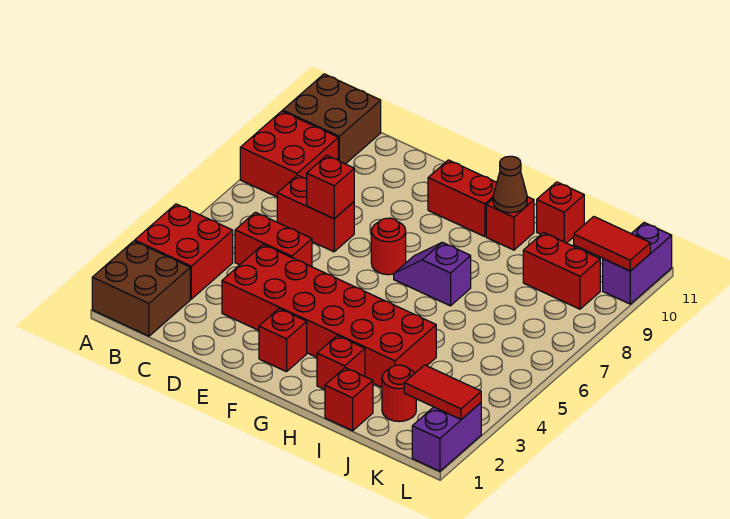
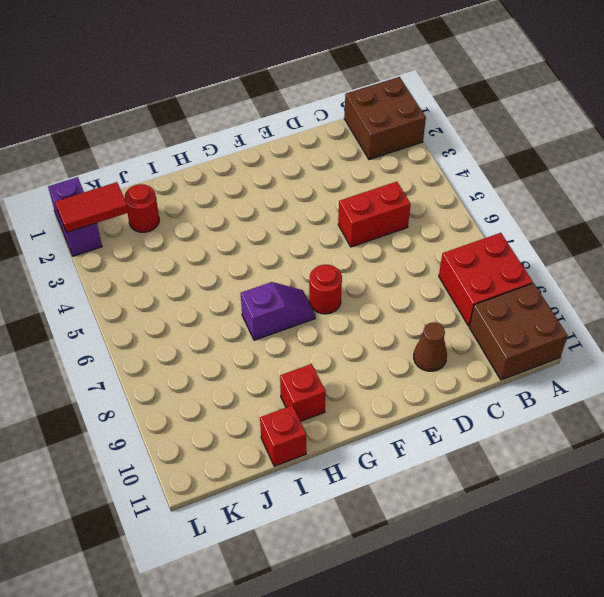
brown 1x1 cone [414,322,447,371] -> brown 1x1 cone moved to [493,156,527,213]
none -> red 2x2 brick [135,204,233,299]
none -> red 1x2 brick [277,175,354,252]
none -> red 2x6 brick [222,244,436,388]

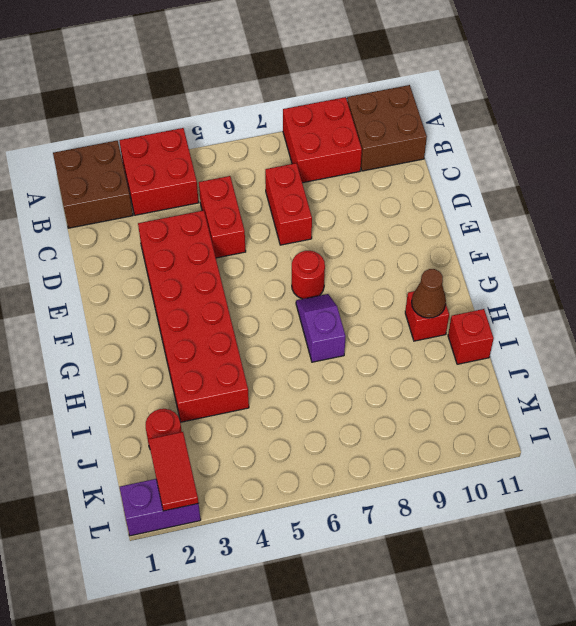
none -> red 1x1 brick [259,309,307,372]
none -> red 1x2 brick [428,160,497,237]
none -> red 1x1 brick [317,336,365,389]

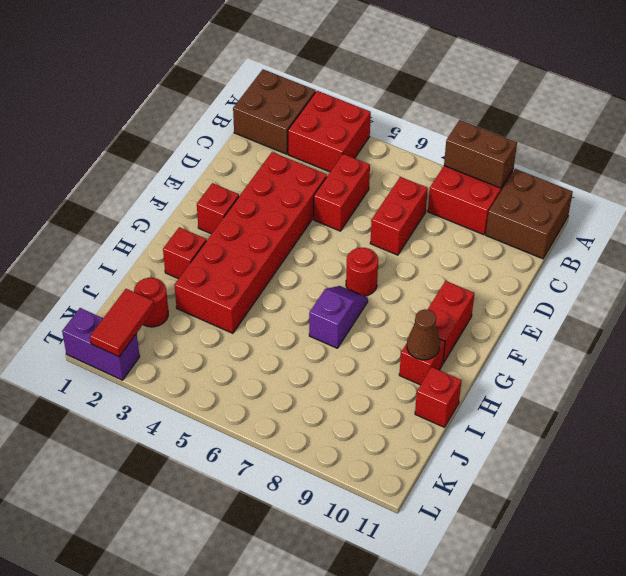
brown 1x2 brick [444,120,517,188] -> none
none -> red 1x1 brick [325,368,373,431]
none -> red 1x2 brick [523,233,600,309]
none -> purple 1x2 brick [603,223,672,304]

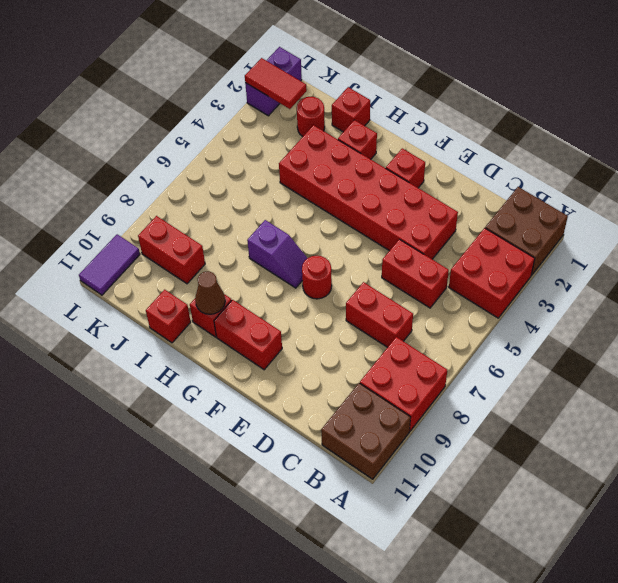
purple 1x2 tile [79,234,140,295] -> purple 1x2 brick [603,223,672,304]
none -> red 1x1 brick [307,155,354,219]
none -> red 1x2 tile [574,217,650,271]

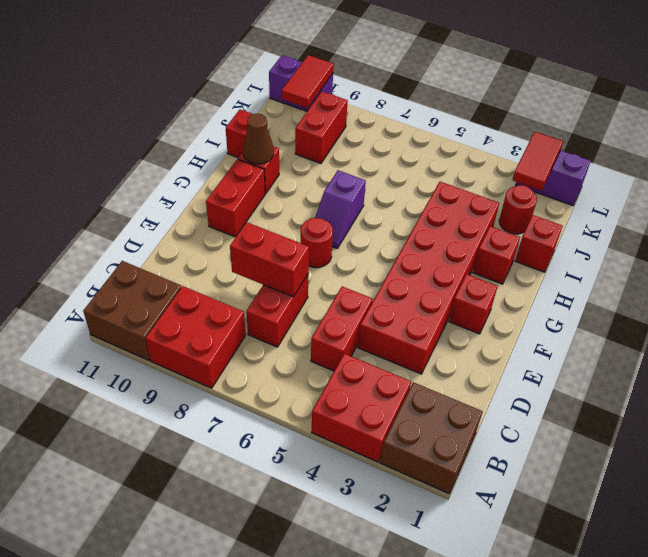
red 1x2 brick [230,222,309,297] -> red 1x1 brick [307,155,354,219]

